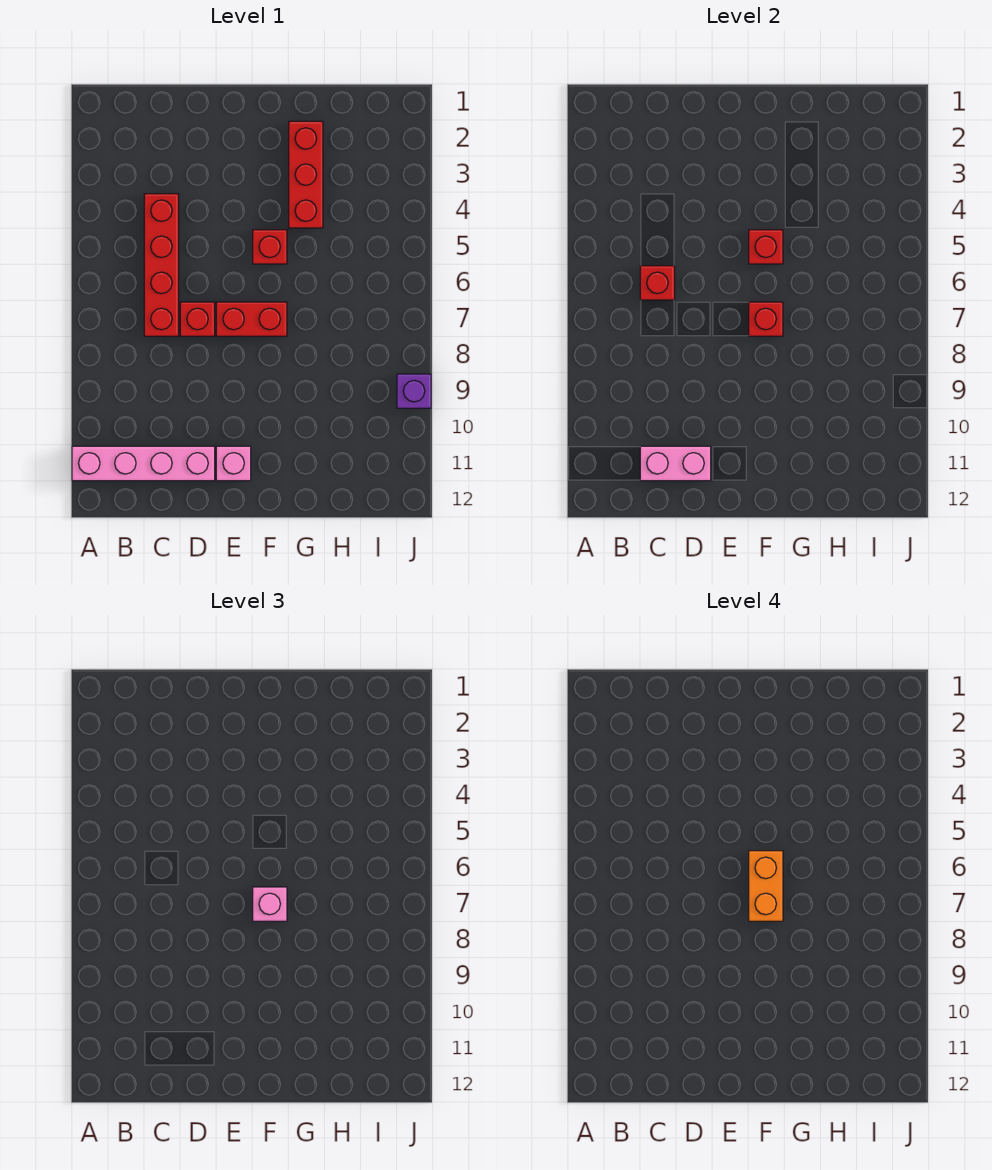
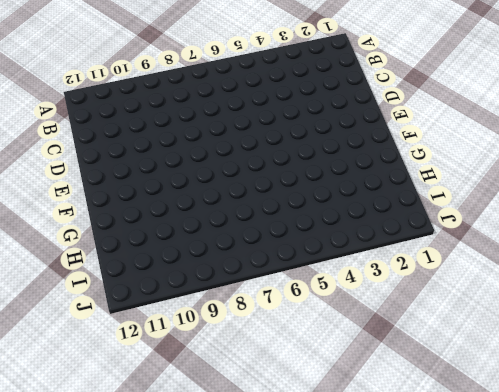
none -> pink 1x4 brick [72,446,215,481]
none -> red 1x4 brick [144,194,179,336]
none -> red 1x1 brick [180,302,215,336]

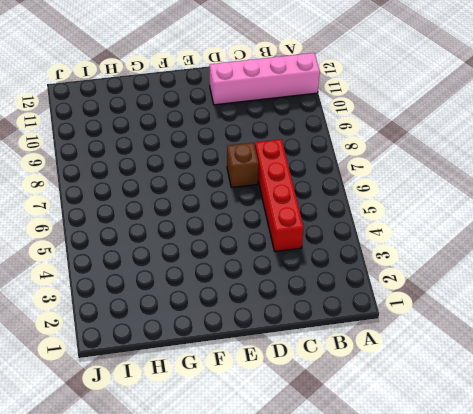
brown 1x1 brick [227,143,259,188] -> red 1x1 brick [180,302,215,336]
none -> red 1x2 brick [216,302,287,336]
none -> pink 1x1 brick [216,446,251,481]
none -> red 1x1 brick [253,230,287,264]

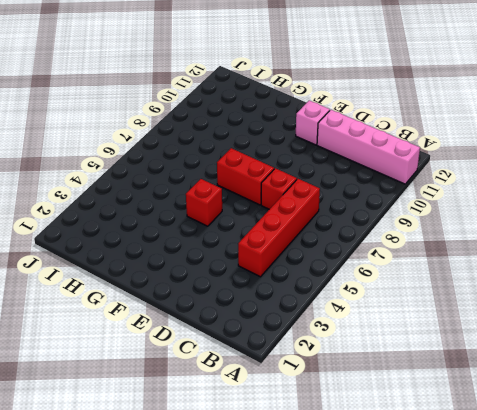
none -> red 1x3 brick [289,121,323,228]
none -> purple 1x1 brick [397,374,431,408]
none -> red 1x1 brick [640,266,675,300]

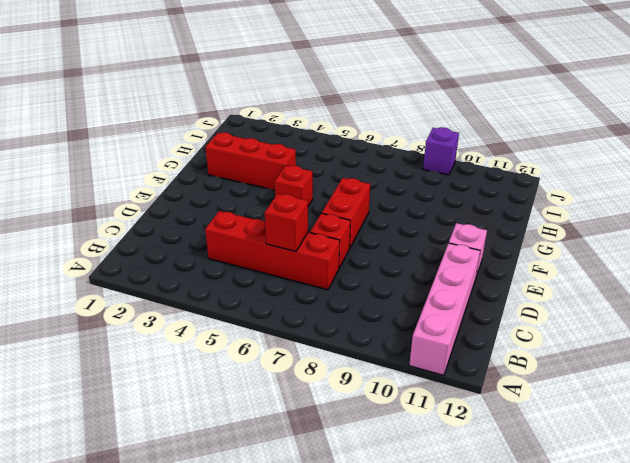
none -> pink 1x2 brick [640,446,711,481]
none -> red 1x1 brick [749,230,783,264]
none -> red 1x1 brick [749,302,783,336]

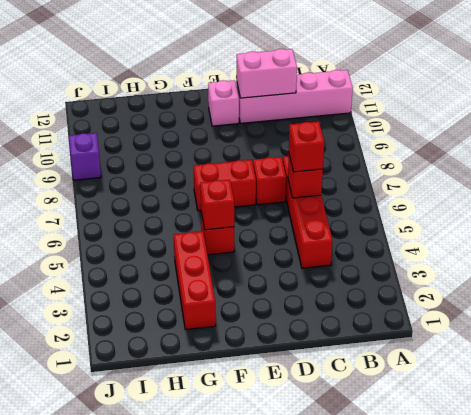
red 1x1 brick [289,122,324,172] -> red 1x1 brick moved to [749,302,783,336]
none -> pink 1x1 brick [253,887,287,921]
none -> orange 1x2 brick [749,851,783,921]

